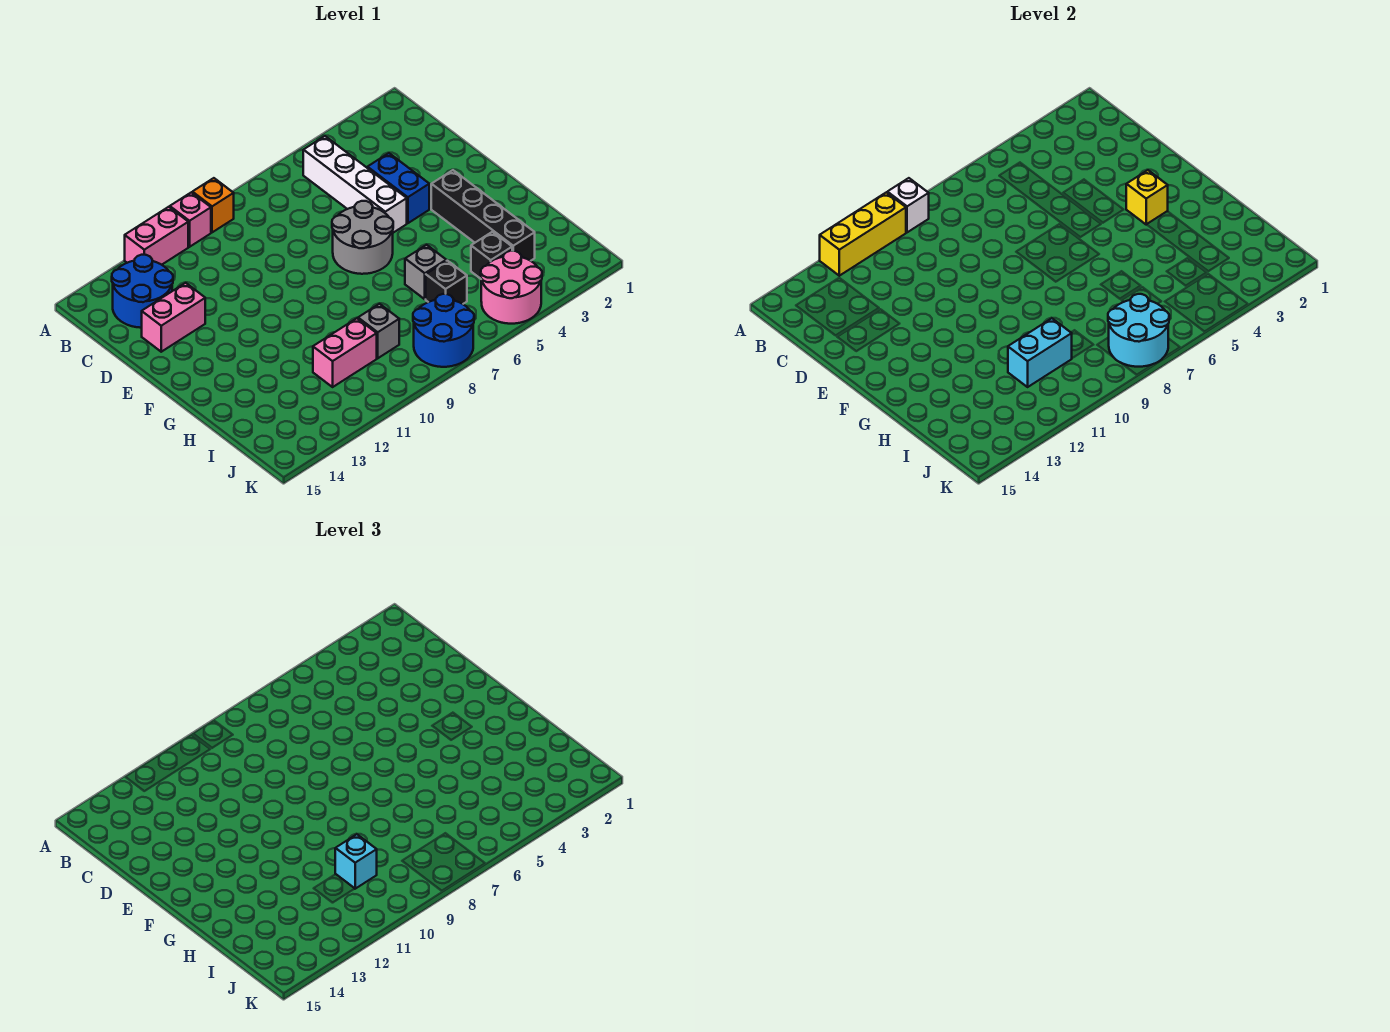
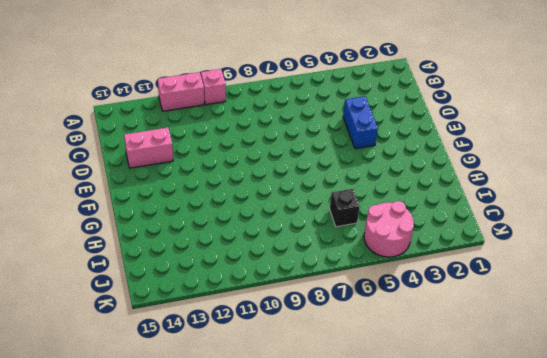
none -> orange 1x1 brick [192,178,234,232]
none -> white 1x4 brick [303,136,407,233]
none -> blue 2x2 round brick [112,255,173,328]

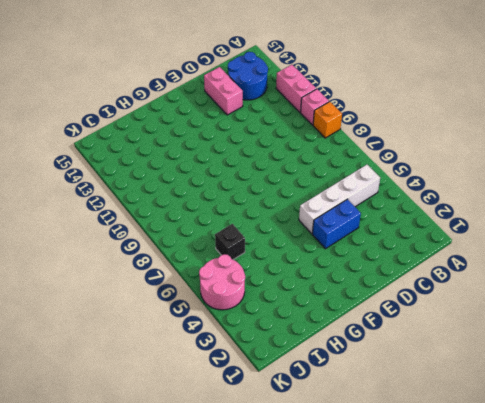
none -> grey 2x2 round brick [332,201,393,274]
none -> black 1x4 brick [431,170,535,261]
none -> grey 1x1 brick [405,245,446,299]

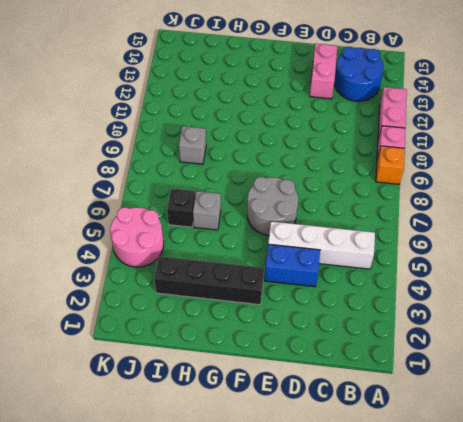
none -> black 1x1 brick [471,232,512,279]
none -> pink 1x2 brick [313,318,377,387]
none -> blue 2x2 round brick [413,294,474,367]

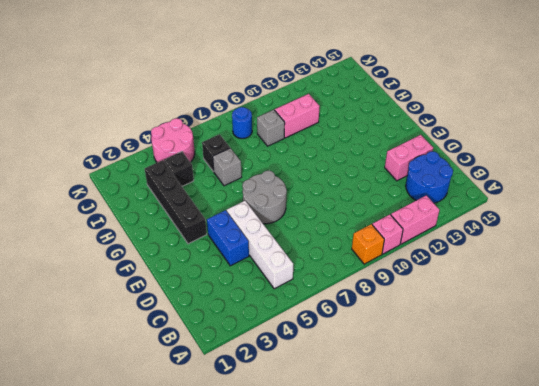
blue 1x1 round brick [232,107,252,139] -> blue 2x2 round brick [413,294,474,367]
none -> white 1x1 brick [887,178,929,232]
none -> yellow 1x3 brick [820,192,906,276]
none -> yellow 1x1 brick [1126,170,1168,224]

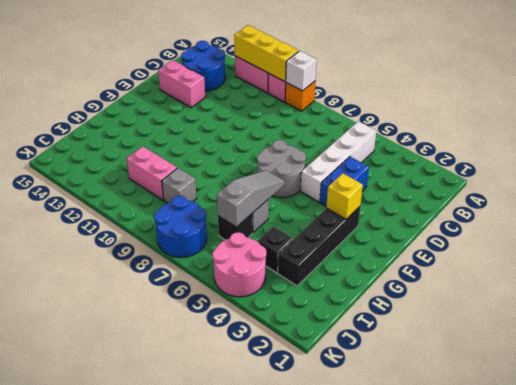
grey 1x3 slope [217,170,285,227] -> none
none -> cyan 1x2 brick [1008,318,1072,387]
none -> cyan 2x2 round brick [1108,294,1169,367]
none -> cyan 1x1 brick [335,834,377,889]

